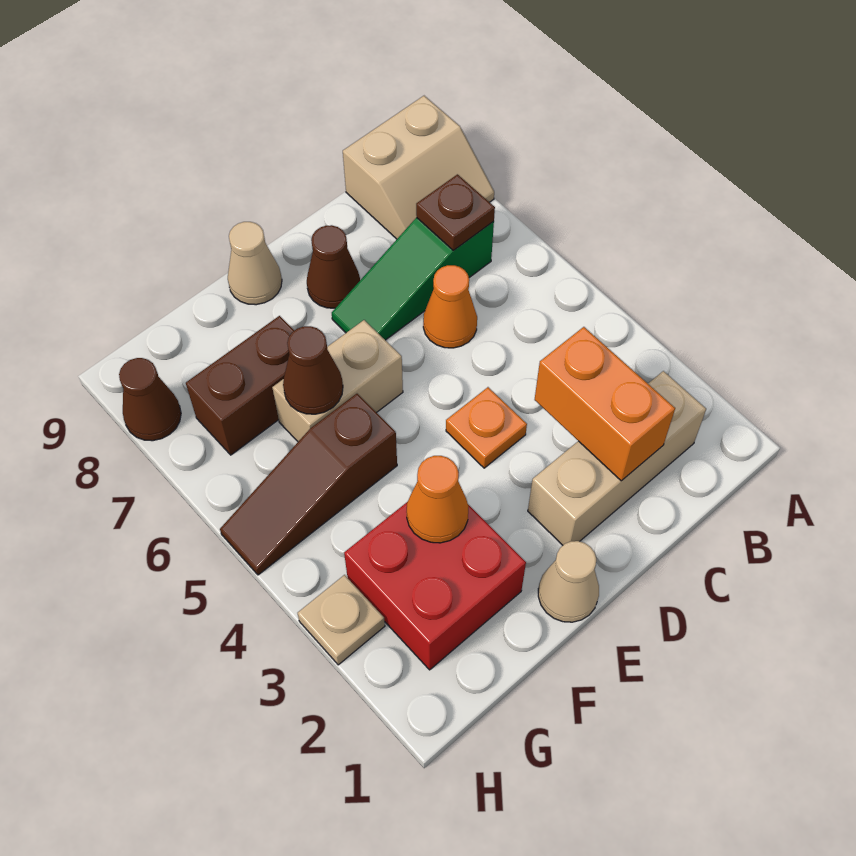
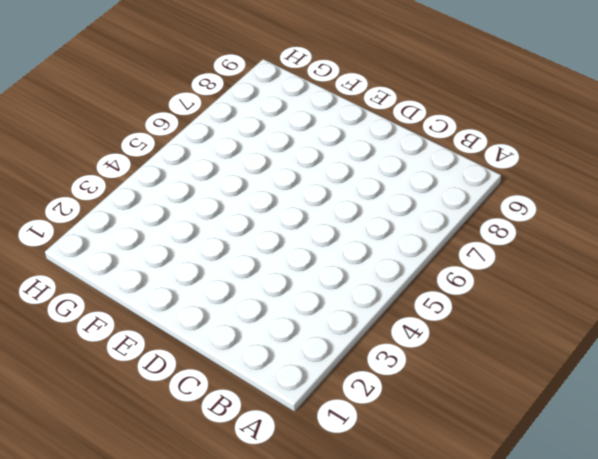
none -> tan 2x2 slope [343,96,494,239]
none -> tan 1x3 brick [528,371,706,545]
none -> green 1x3 slope [332,218,494,340]

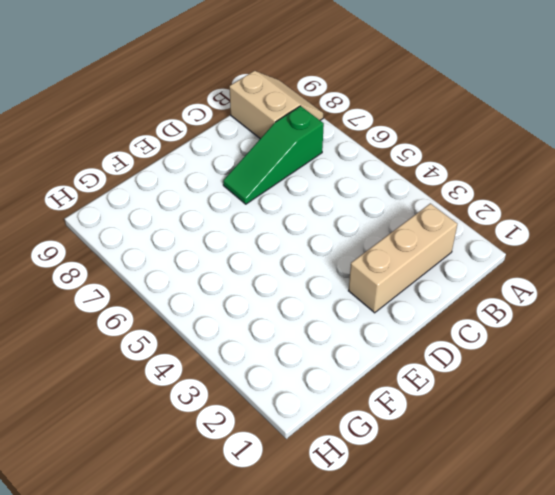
tan 2x2 slope [229,71,323,139] -> tan 2x2 slope turned to [343,96,494,239]
none -> orange 1x1 cone [423,265,477,348]
none -> orange 1x1 plate [446,387,527,468]
none -> brown 1x1 cone [307,225,360,308]

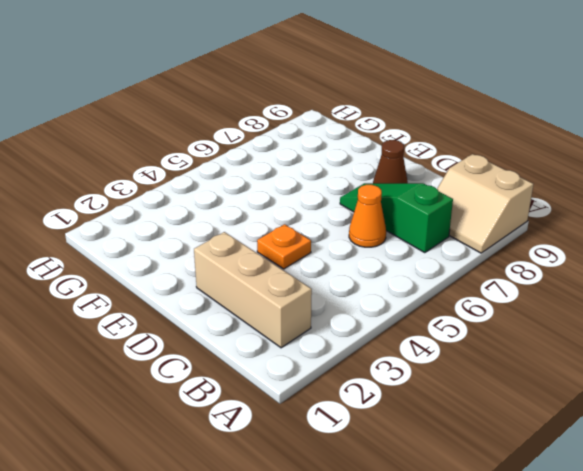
none -> tan 1x1 cone [538,541,599,622]
none -> tan 1x2 brick [272,320,403,442]
none -> tan 1x1 cone [228,222,282,305]

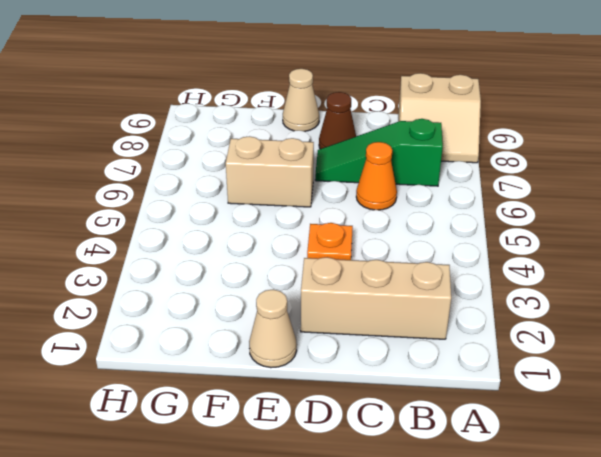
none -> red 2x2 brick [344,503,526,670]
none -> brown 1x3 slope [220,394,397,575]
none -> brown 1x2 brick [186,316,294,455]

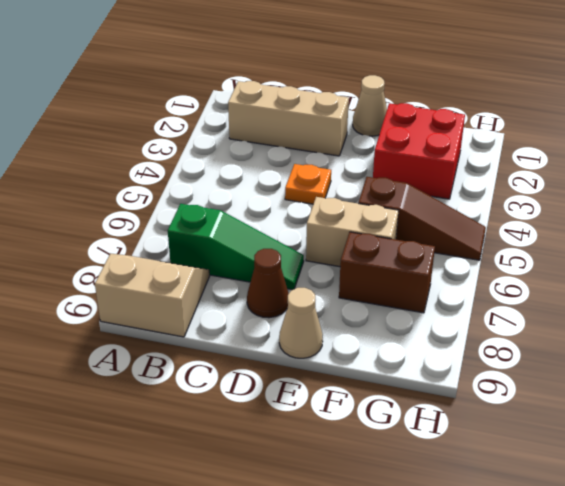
none -> orange 1x1 cone [423,265,477,348]
none -> tan 1x1 plate [298,575,385,665]
none -> brown 1x1 cone [119,358,181,441]

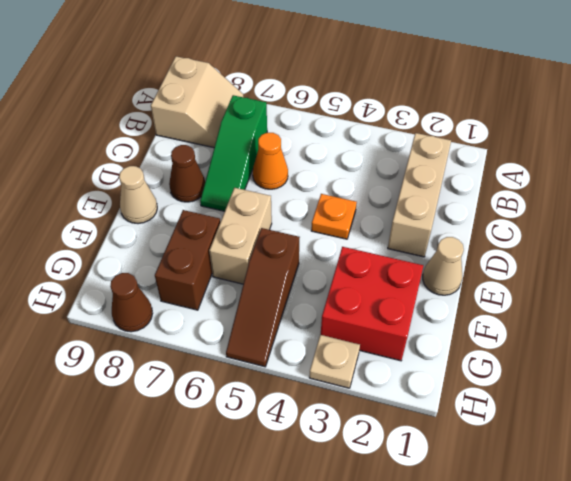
none -> brown 1x1 plate [416,174,495,251]
none -> orange 1x2 brick [535,327,675,481]
none -> orange 1x1 cone [407,456,469,543]

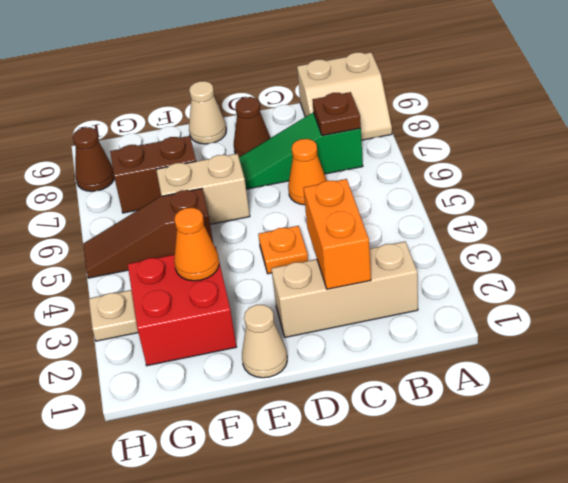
none -> brown 1x1 cone [283,326,343,414]

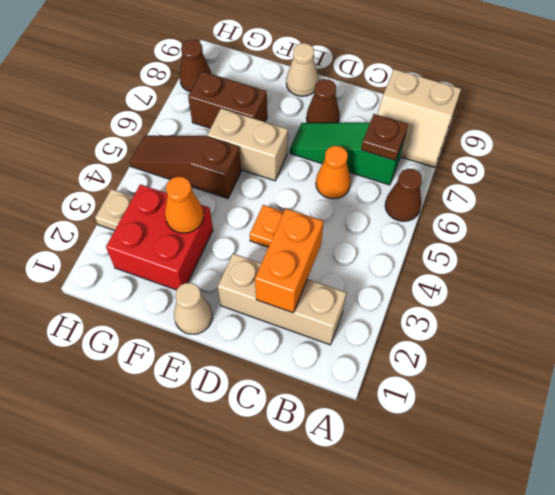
brown 1x1 cone [385,169,422,221] -> brown 1x1 cone moved to [283,326,343,414]

